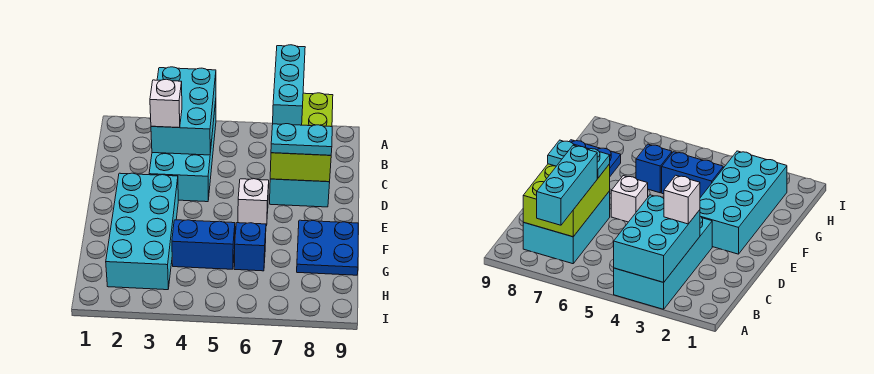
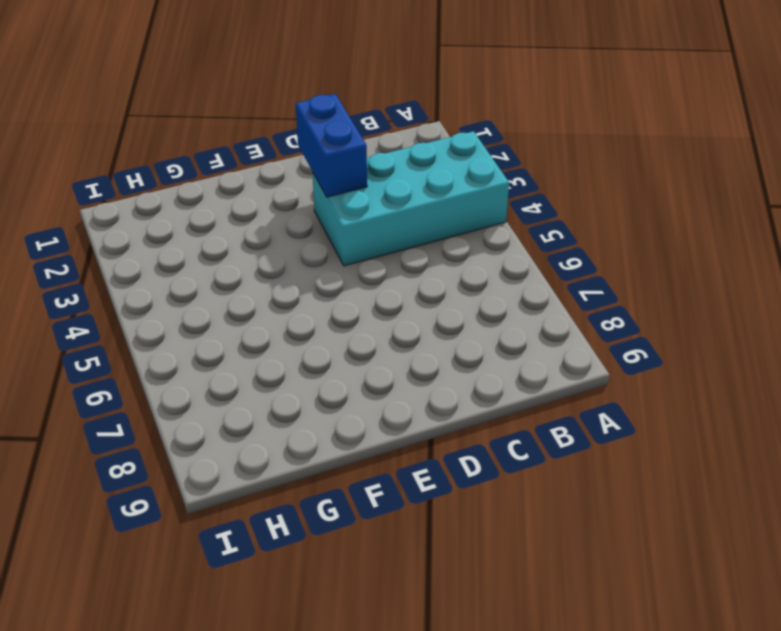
blue 1x2 brick [296,94,367,197] -> blue 1x2 brick moved to [172,220,235,269]
none -> cyan 2x3 brick [270,179,330,207]
none -> cyan 2x4 brick [106,173,178,290]
none -> white 1x1 brick [238,179,269,226]

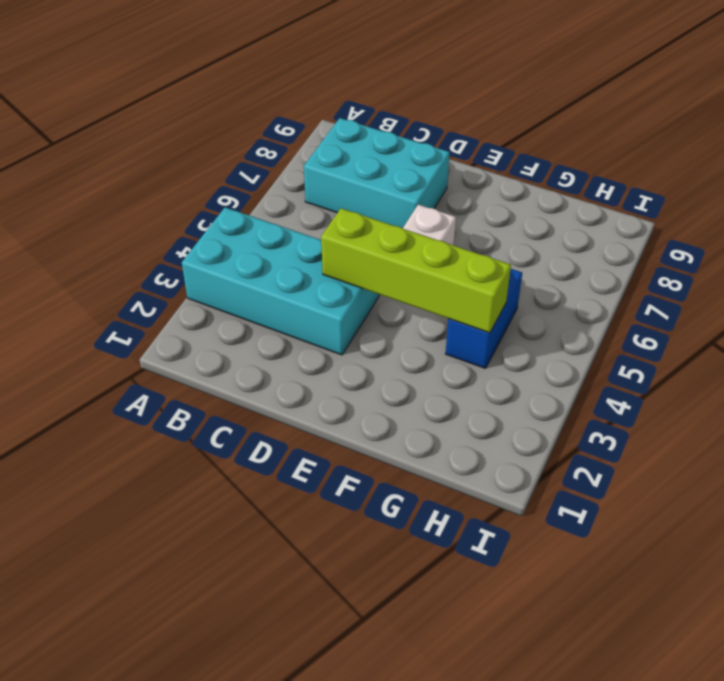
lime 1x4 brick [321,208,511,333] -> none
none -> cyan 2x4 brick [106,173,178,290]
none -> blue 2x2 plate [297,220,358,275]
none -> blue 1x1 brick [234,223,266,271]

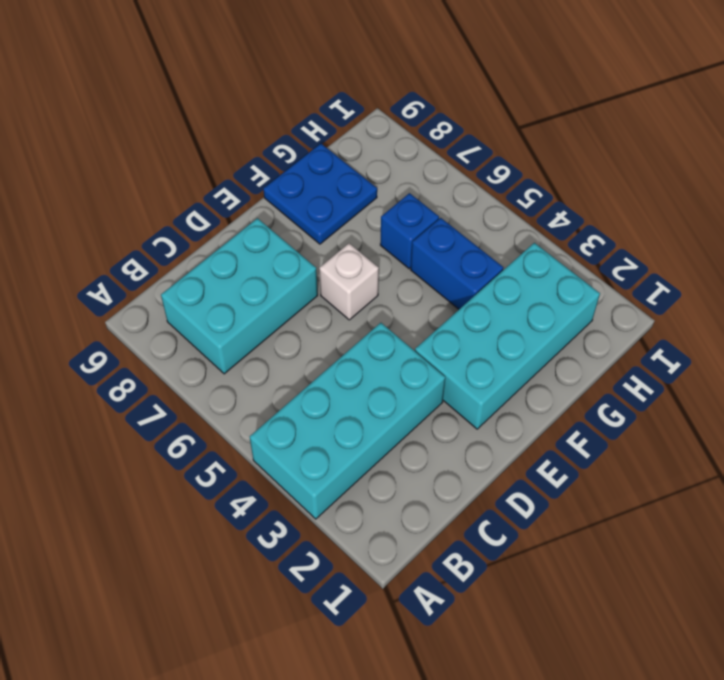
none -> cyan 2x3 brick [151,67,216,155]
none -> lime 2x3 brick [270,93,333,182]
none -> cyan 1x3 brick [273,45,305,125]

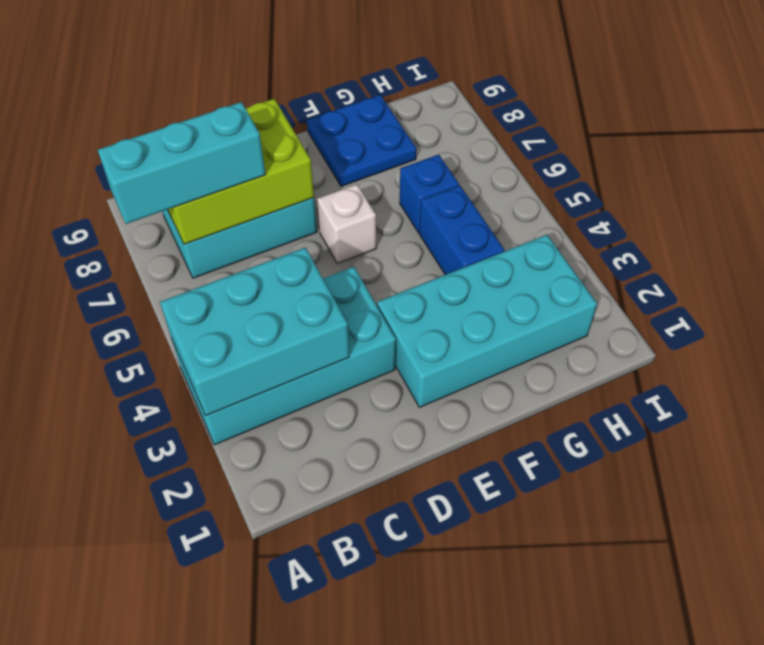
none -> white 1x1 brick [150,79,182,128]
none -> cyan 1x2 plate [271,124,332,155]

